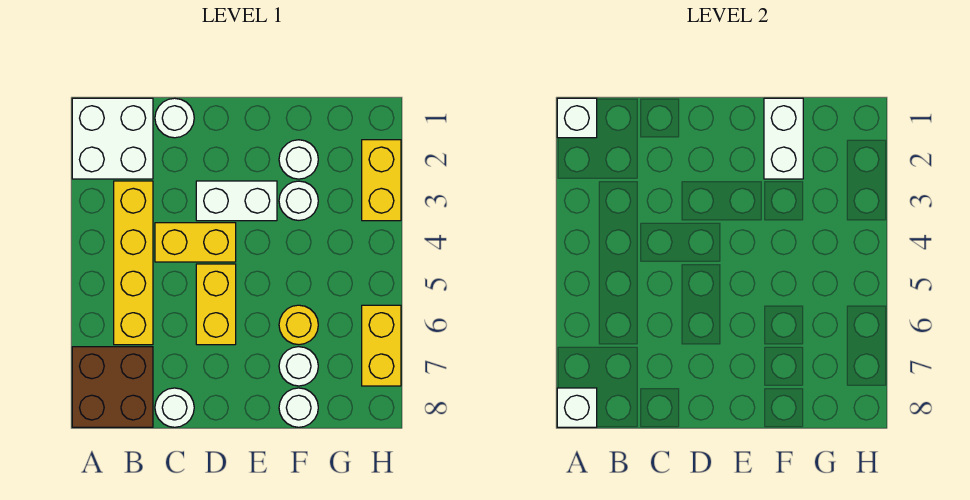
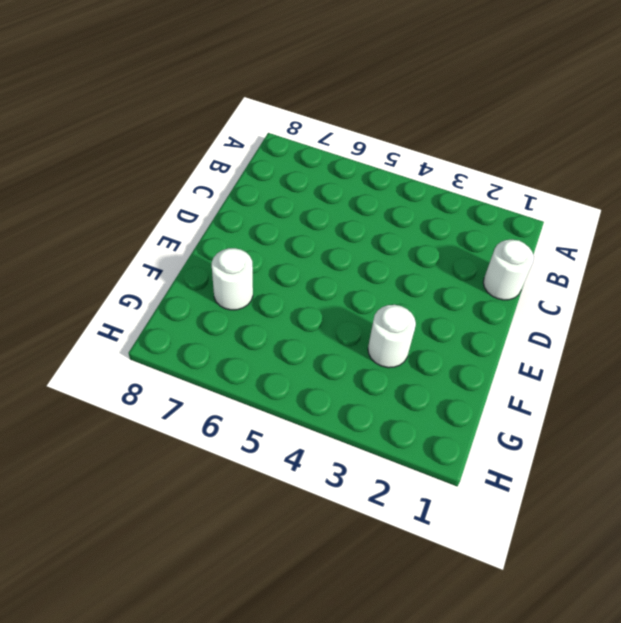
none -> white 2x2 brick [72,98,153,179]
none -> brown 2x2 brick [72,347,153,427]
none -> yellow 1x4 brick [114,181,153,345]

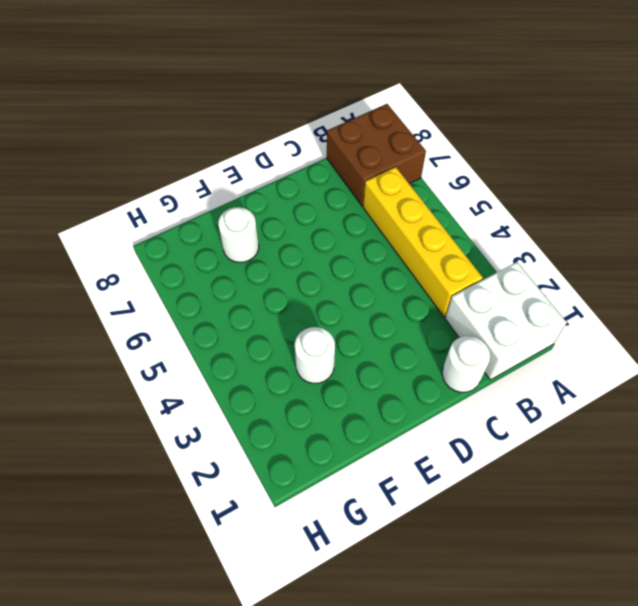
none -> yellow 1x2 brick [155,223,236,262]
none -> white 1x1 round brick [155,388,194,427]
none -> white 1x2 brick [196,181,277,221]

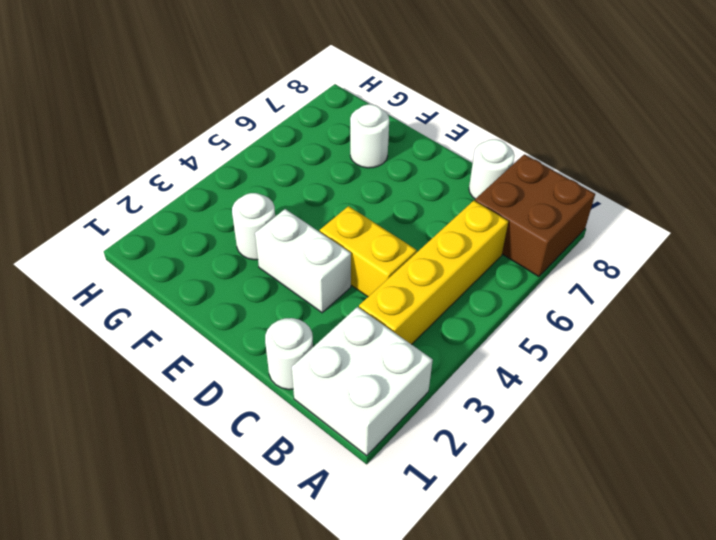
none -> yellow 1x2 brick [196,264,236,345]
none -> white 1x1 round brick [279,140,318,179]
none -> yellow 1x1 round brick [279,305,318,345]

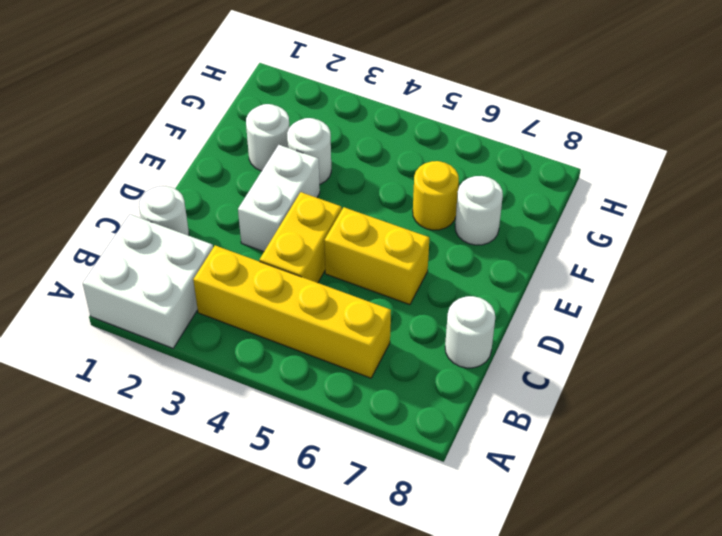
none -> brown 2x2 brick [72,347,153,427]
none -> white 1x1 round brick [279,388,318,427]
none -> yellow 1x2 brick [362,140,401,221]

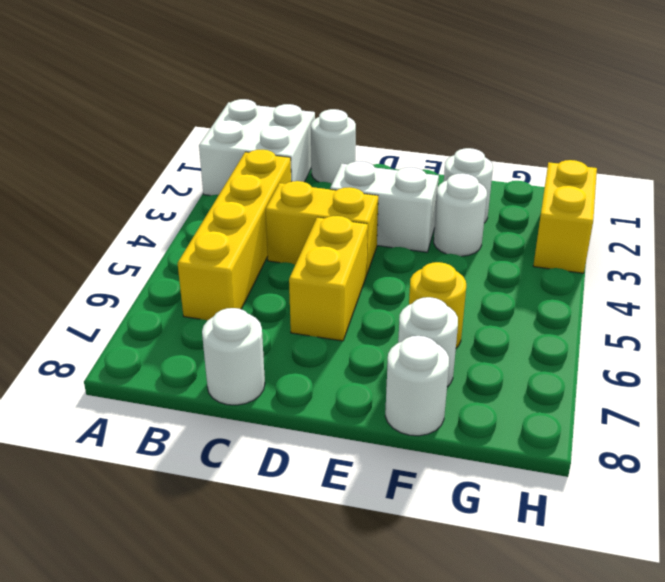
none -> brown 2x2 brick [72,347,153,427]
none -> yellow 1x2 brick [362,305,401,386]
none -> white 1x1 brick [557,98,597,138]

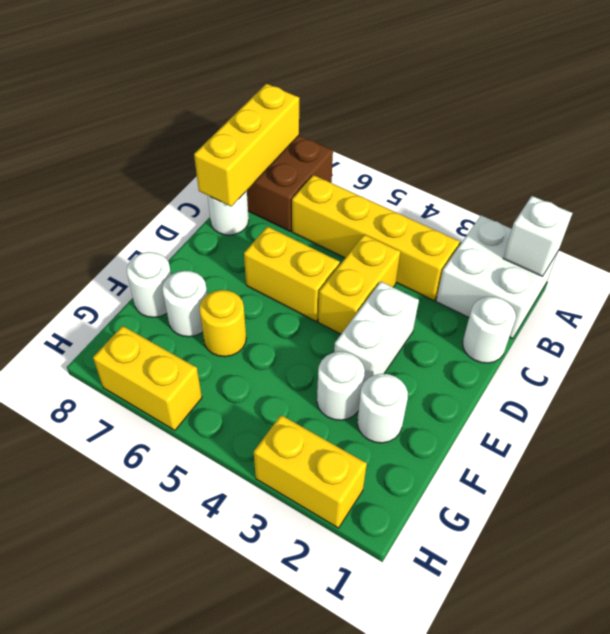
yellow 1x3 brick [194,84,299,206] -> white 1x1 brick [557,388,597,427]
none -> white 1x2 brick [764,98,803,179]

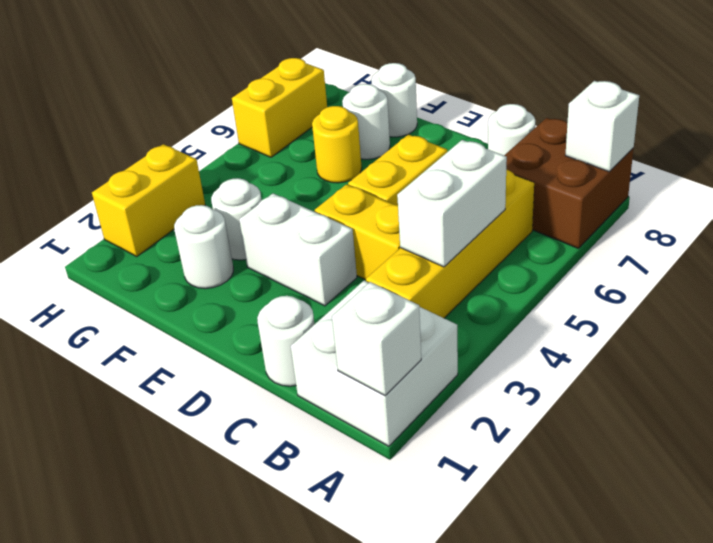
white 1x2 brick [397,140,507,267] -> white 1x2 brick moved to [764,98,803,179]

